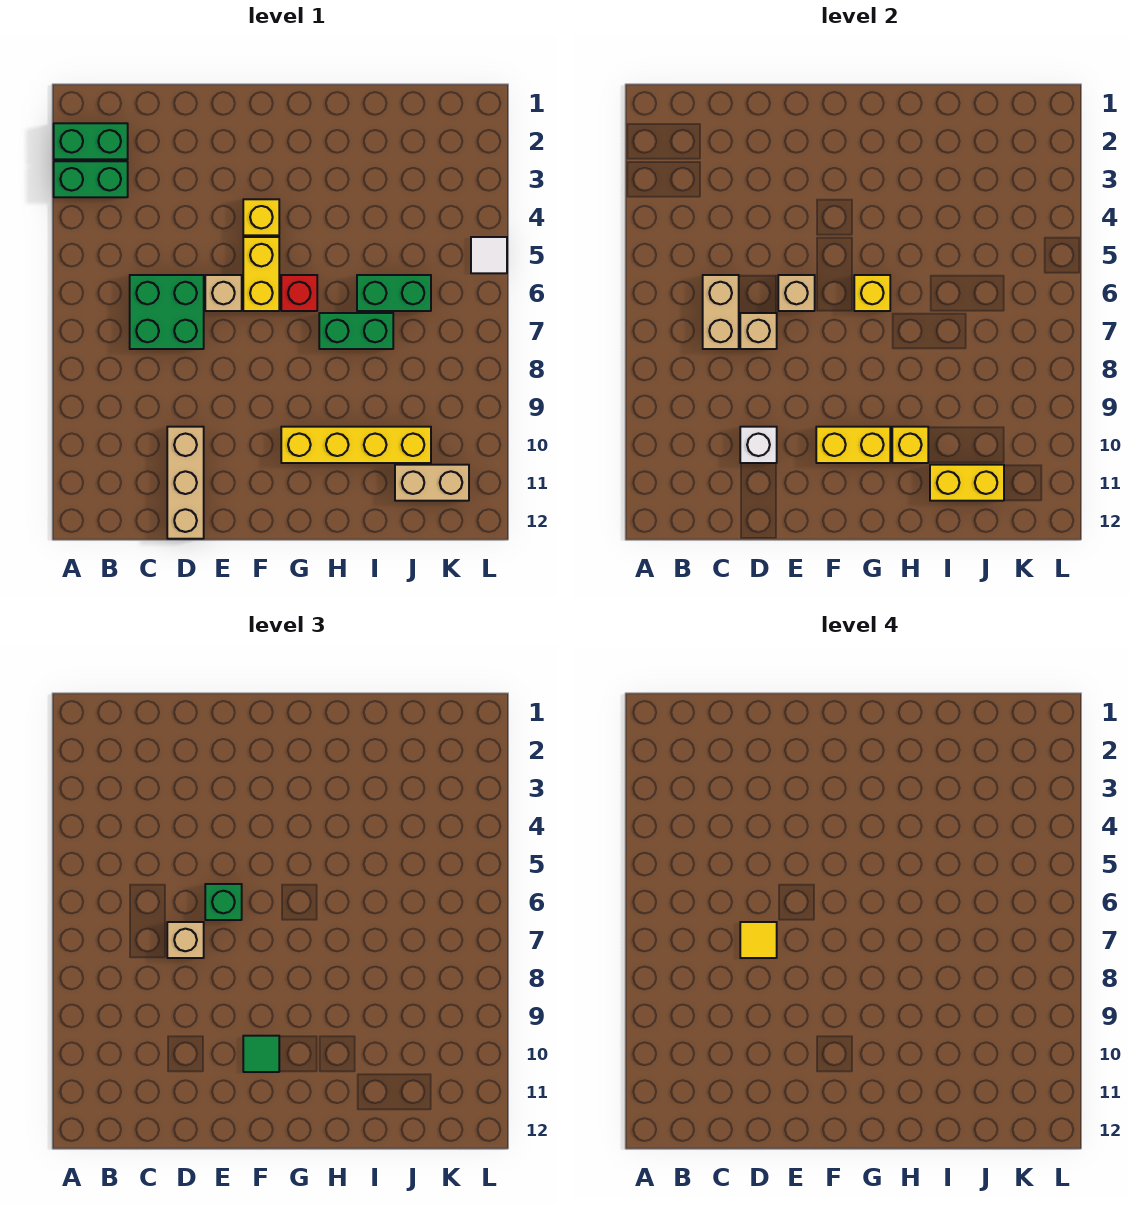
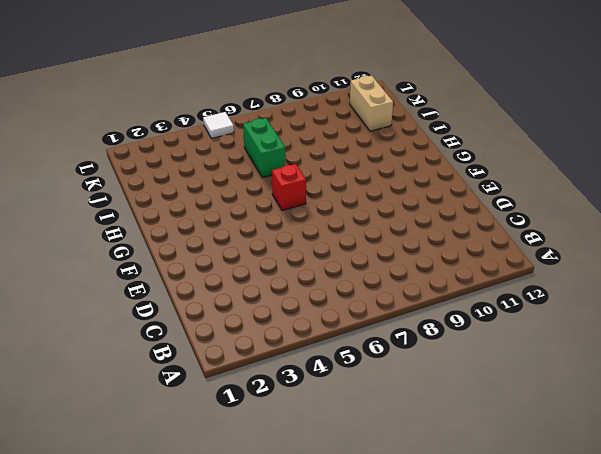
none -> green 1x2 brick [54,123,128,159]
none -> green 1x2 brick [54,161,128,197]
none -> green 2x2 brick [130,275,204,349]

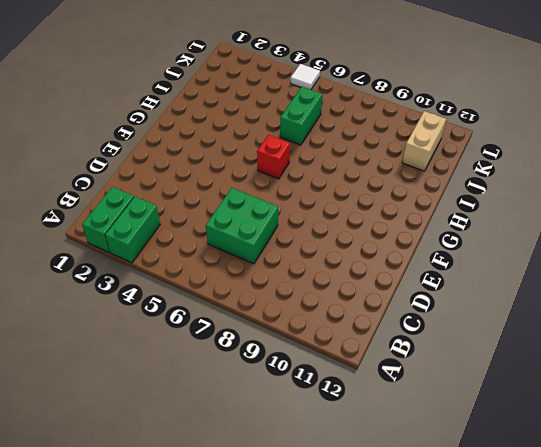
none -> tan 1x3 brick [167,427,204,539]
none -> tan 1x1 brick [205,275,242,311]
none -> yellow 1x1 brick [243,199,279,235]

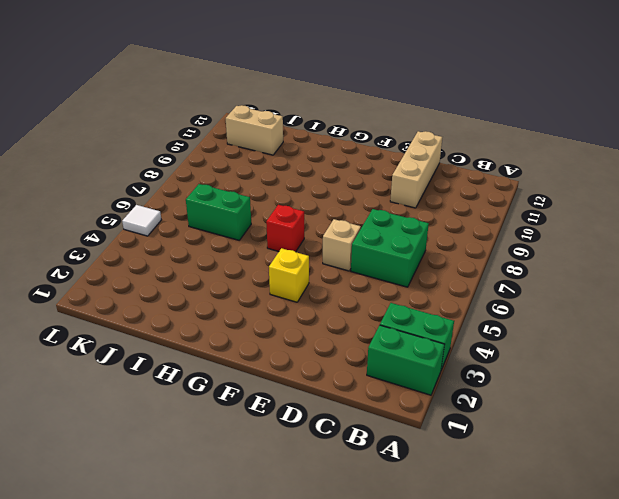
none -> yellow 1x2 brick [243,237,279,311]
none -> yellow 1x4 brick [281,427,431,463]
none -> green 1x2 brick [319,313,393,349]

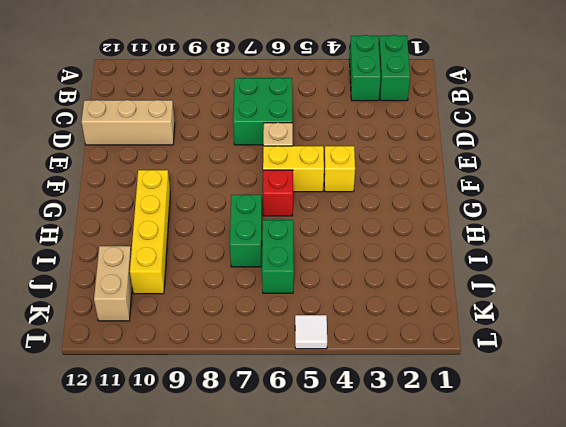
none -> tan 1x2 brick [703,275,739,349]
none -> tan 1x1 brick [740,313,777,349]
none -> white 1x1 brick [740,427,777,463]

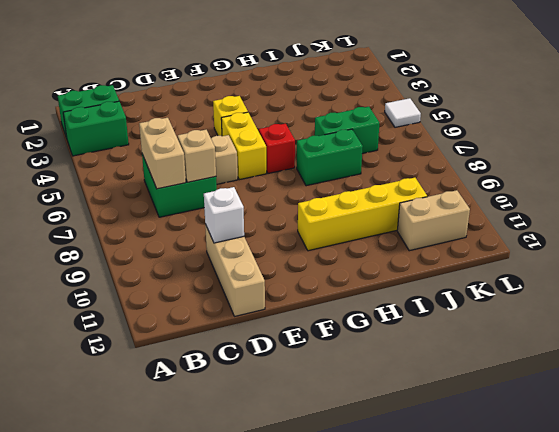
none -> tan 1x1 brick [778,275,815,311]
none -> yellow 1x2 brick [816,427,890,463]
none -> yellow 1x1 brick [854,275,890,311]

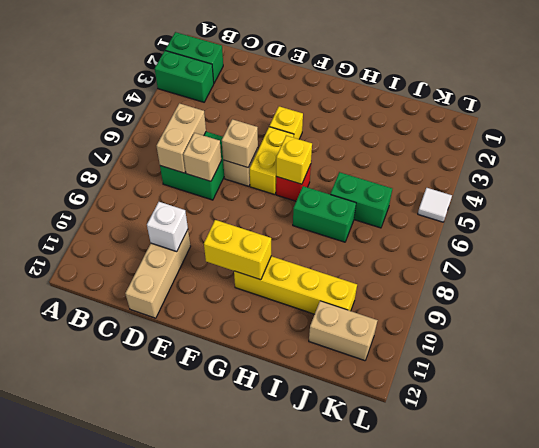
none -> yellow 1x1 brick [892,427,928,463]
none -> yellow 1x2 brick [930,465,1004,501]
none -> tan 1x1 brick [167,922,204,958]

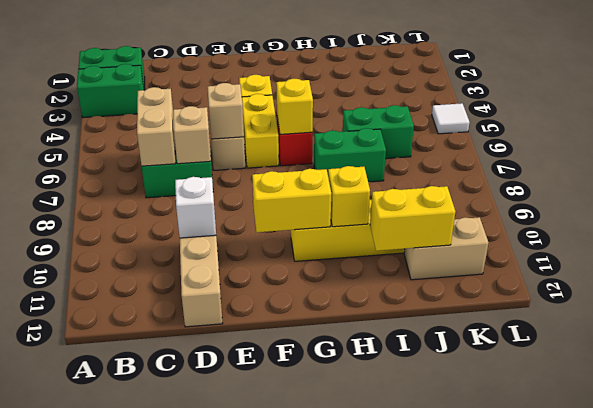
none -> tan 1x1 brick [167,922,204,958]
none -> green 1x1 brick [205,884,242,920]
none -> green 1x1 tile [243,1036,279,1072]

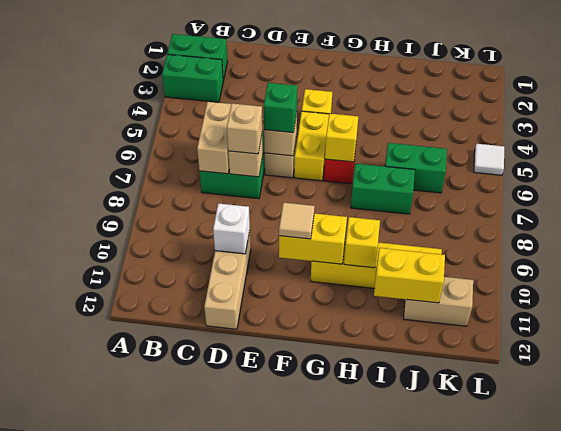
tan 1x1 tile [279,203,315,239] -> green 1x1 tile [243,1036,279,1072]
none -> yellow 1x1 tile [740,922,777,958]

